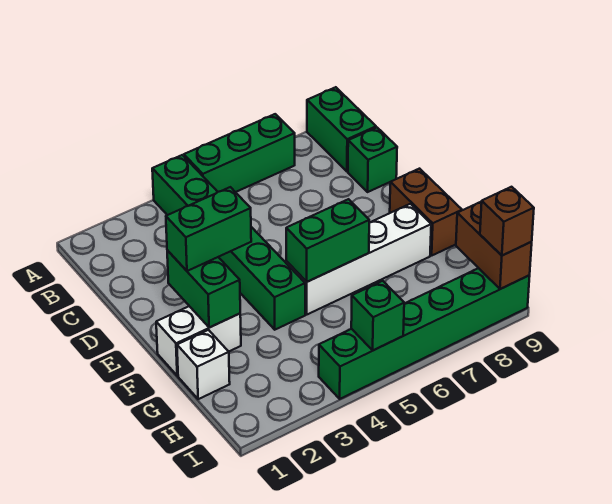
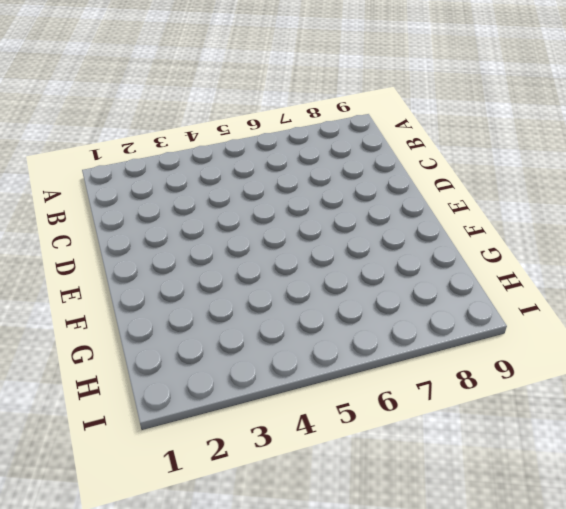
none -> green 1x6 brick [152,155,305,330]
none -> green 1x3 brick [184,114,295,192]
none -> green 1x2 brick [307,87,376,171]

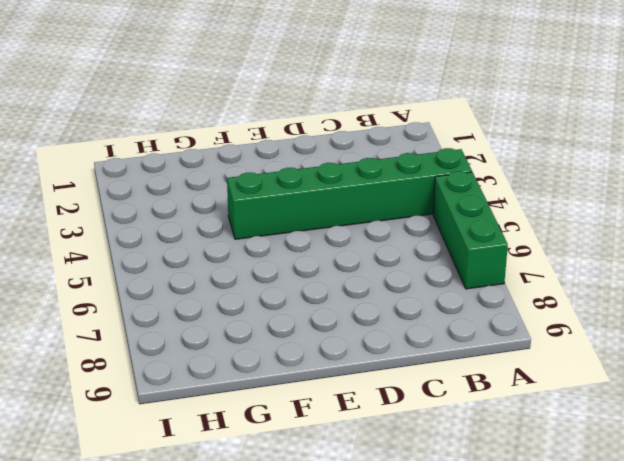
none -> green 1x2 brick [307,87,376,171]
none -> green 1x1 brick [348,128,397,192]
none -> brown 1x2 brick [390,169,462,255]

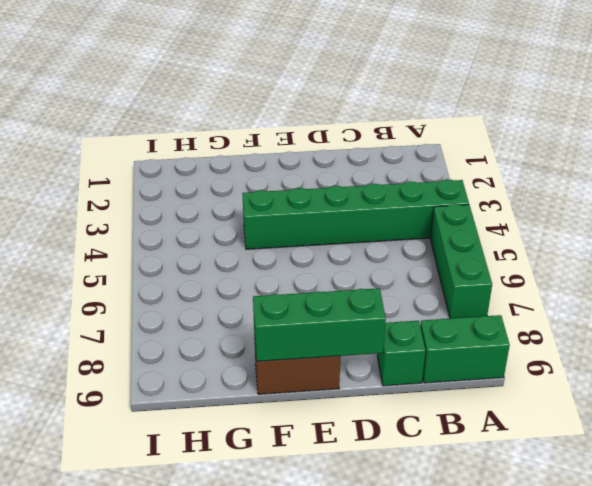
green 1x3 brick [253,288,386,361] -> none
none -> white 1x2 brick [156,306,241,376]
none -> white 1x4 brick [286,204,431,314]
none -> white 1x1 brick [177,330,230,399]

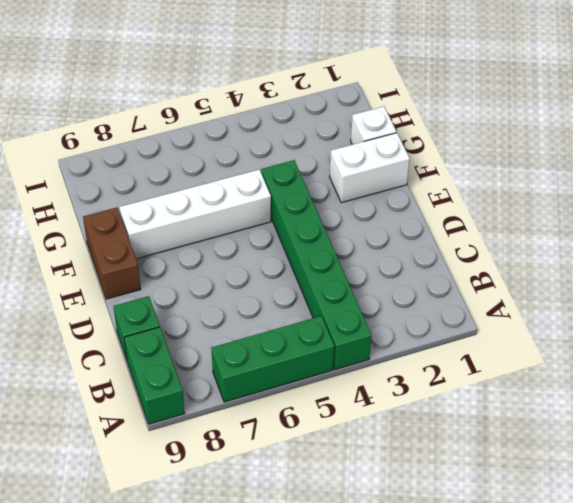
none -> green 1x6 brick [319,268,530,399]
none -> green 1x2 brick [167,250,240,328]
none -> green 1x2 brick [286,199,369,282]

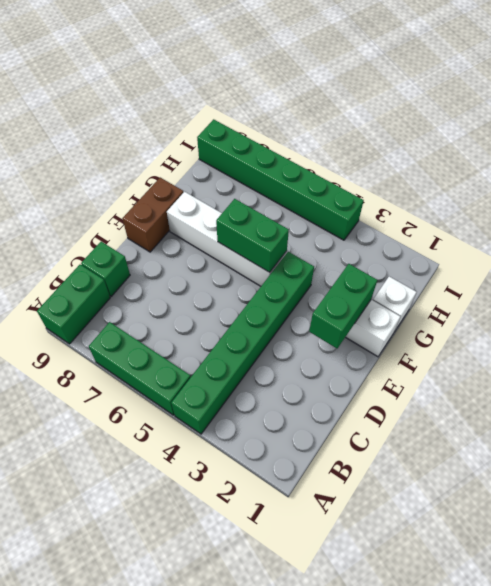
none -> brown 1x2 brick [456,201,532,289]
none -> green 1x1 brick [351,281,404,350]
none -> green 1x2 brick [166,187,251,271]

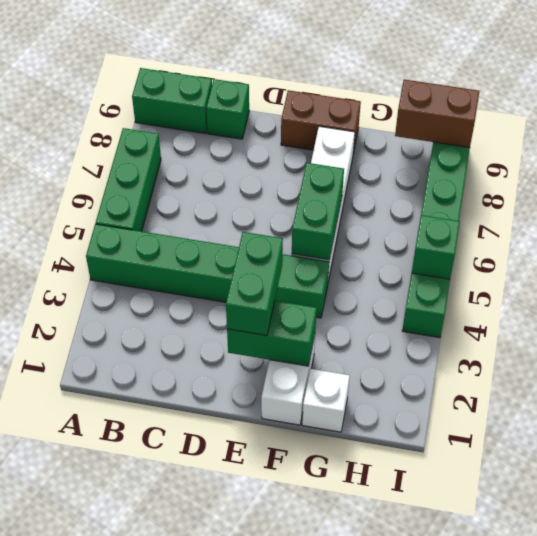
none -> brown 1x1 brick [480,187,534,256]

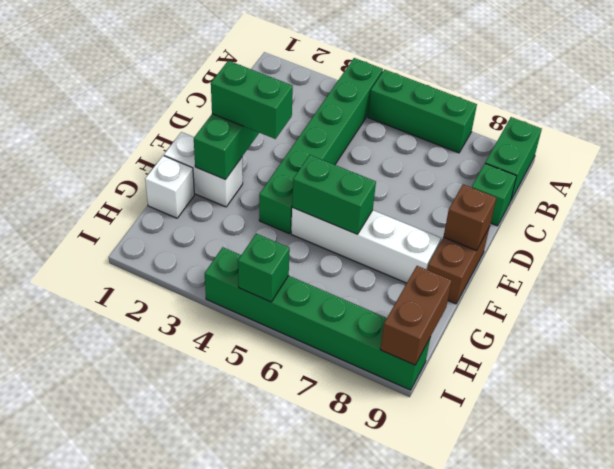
brown 1x1 brick [443,184,496,251] -> brown 1x1 brick moved to [480,187,534,256]

